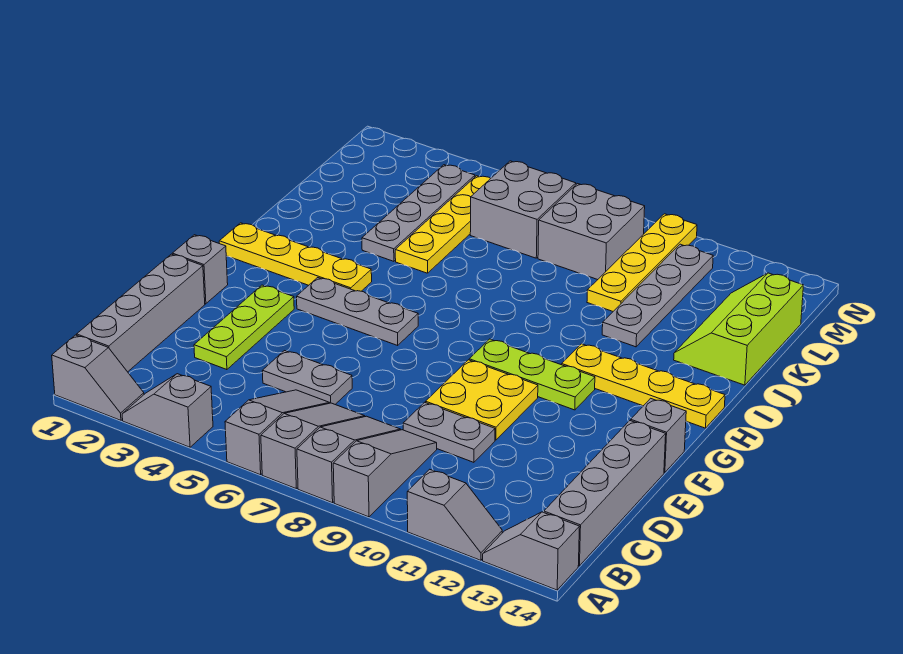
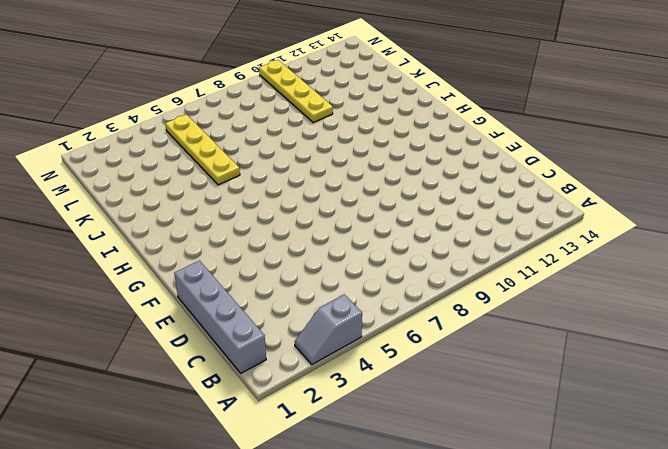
none -> grey 1x2 slope [52,335,144,420]
none -> grey 1x3 slope [225,390,329,475]
none -> grey 1x3 slope [261,403,365,488]

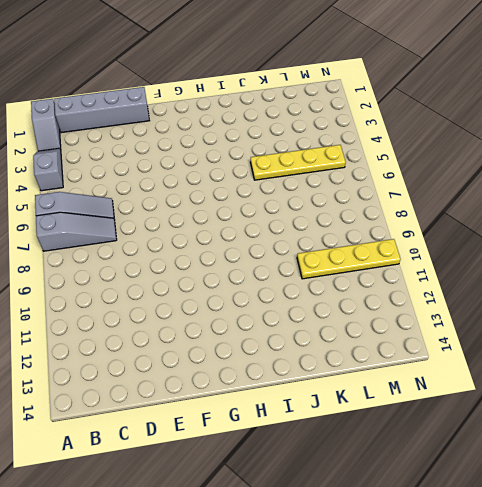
none -> grey 1x3 slope [297,416,401,503]
none -> grey 1x3 slope [333,430,437,517]
none -> grey 1x2 slope [407,469,502,560]

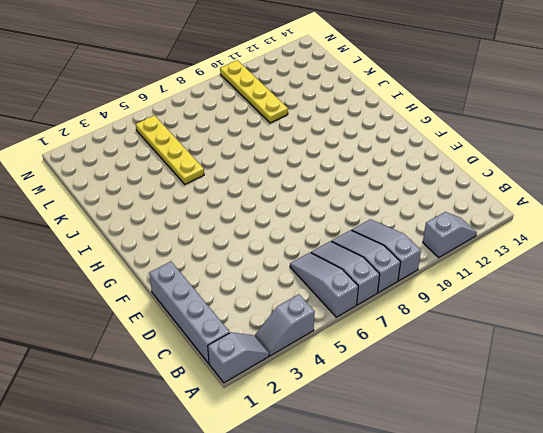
none -> grey 1x2 slope [483,512,580,590]
none -> grey 1x4 brick [544,421,666,566]
none -> lime 1x3 plate [194,285,294,370]

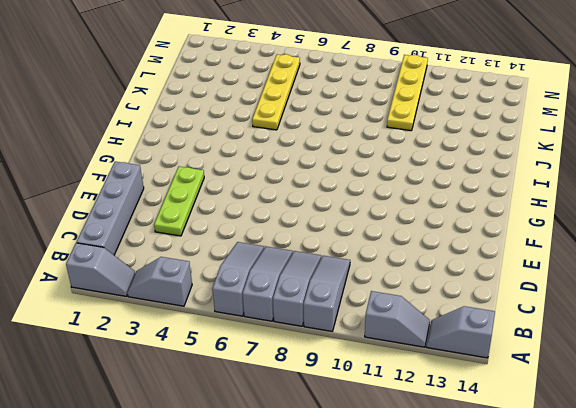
none -> grey 1x4 brick [544,421,666,566]
none -> grey 1x2 plate [262,351,352,404]
none -> grey 1x2 plate [403,402,495,462]

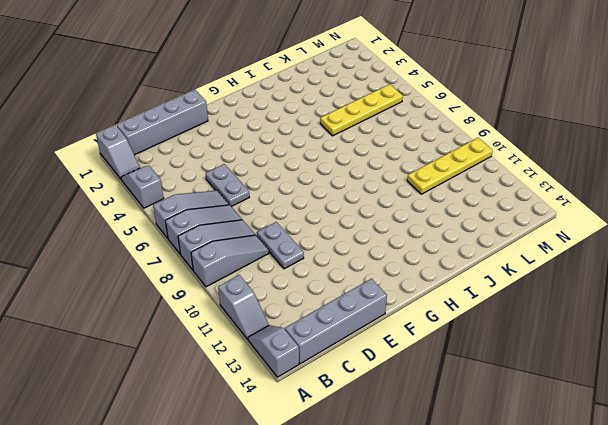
none -> lime 1x3 plate [194,285,294,370]
none -> yellow 2x2 plate [426,360,538,440]
none -> grey 1x1 brick [172,235,228,304]

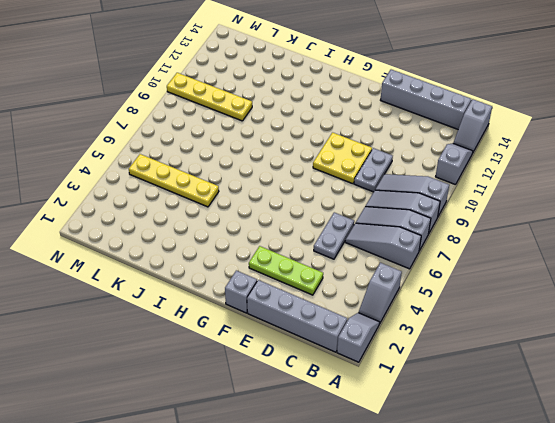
none -> grey 1x1 brick [631,398,686,473]
none -> grey 1x3 plate [297,278,418,345]
none -> lime 1x3 plate [469,339,595,410]

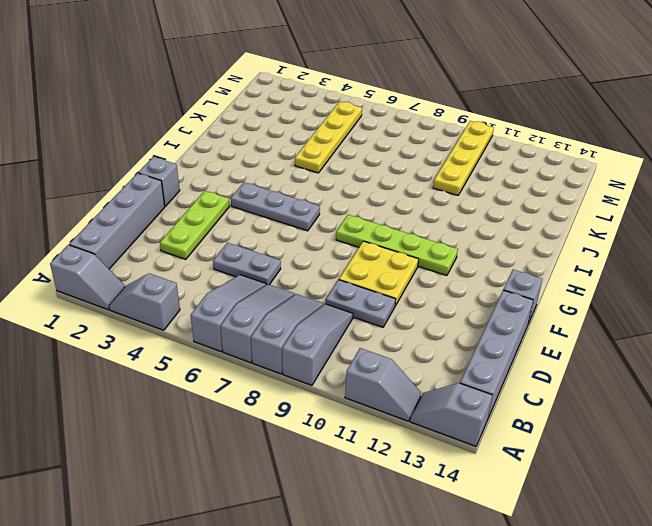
lime 1x4 plate [336,215,458,276] -> lime 1x3 plate [469,339,595,410]
none -> yellow 1x4 plate [219,223,372,291]
none -> yellow 1x4 plate [562,344,725,428]
none -> grey 1x4 plate [362,165,475,261]

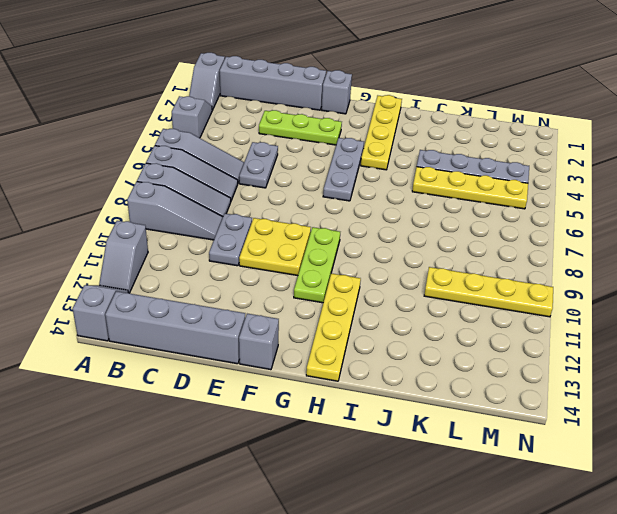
none -> grey 1x4 plate [602,244,713,347]
none -> lime 2x3 slope [674,273,804,385]
none -> grey 2x2 brick [470,161,576,258]

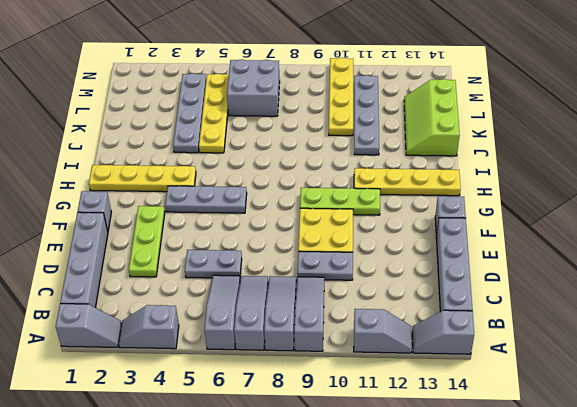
none -> grey 2x2 brick [538,184,645,280]

